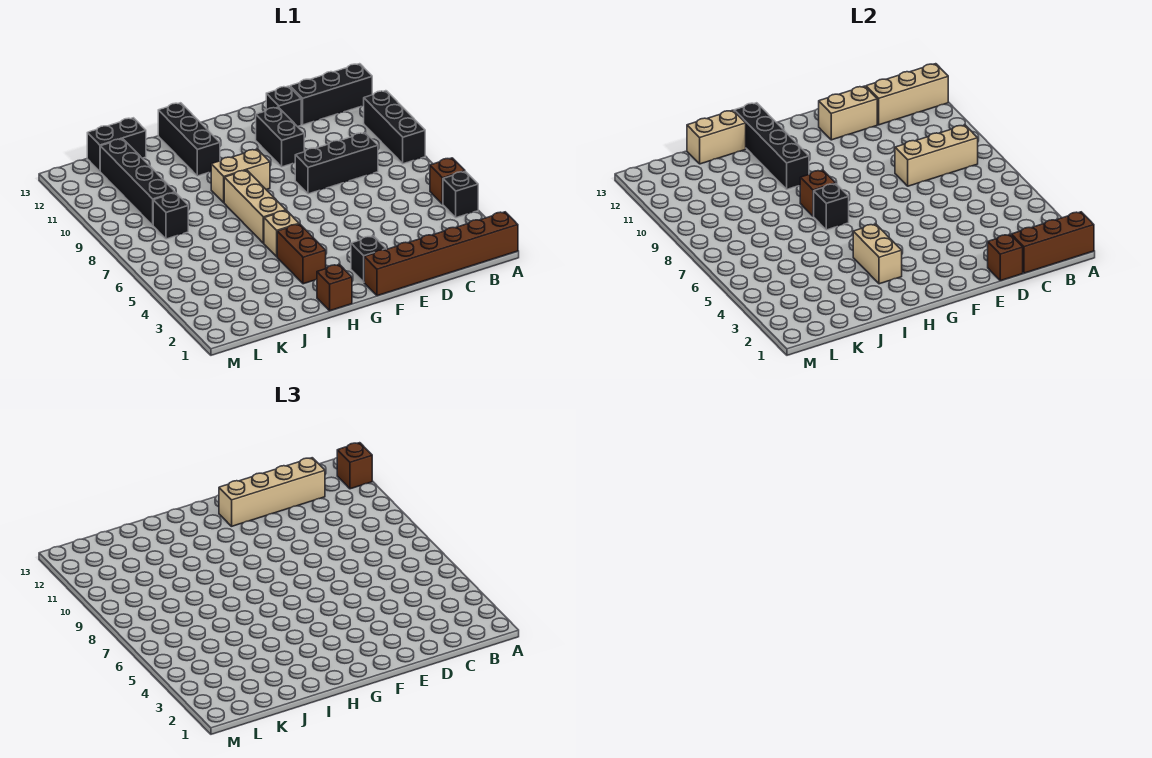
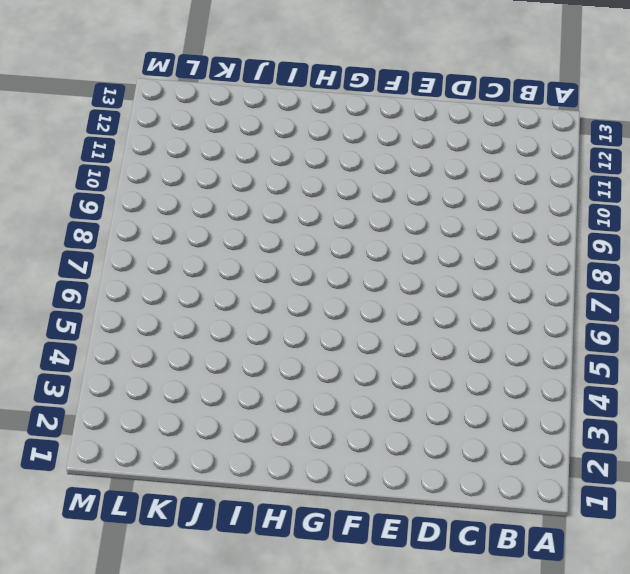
none -> brown 1x6 brick [364,212,518,296]
none -> black 1x1 brick [443,171,478,218]
none -> brown 1x1 brick [430,158,465,204]
none -> black 1x3 brick [364,91,425,164]

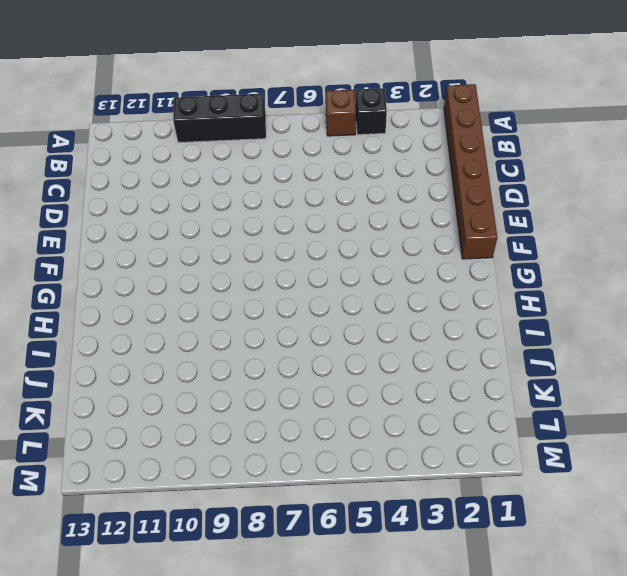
none -> black 1x3 brick [290,64,372,125]
none -> black 1x3 brick [295,133,378,194]
none -> black 1x1 brick [266,86,301,127]
none -> black 1x2 brick [256,107,304,167]

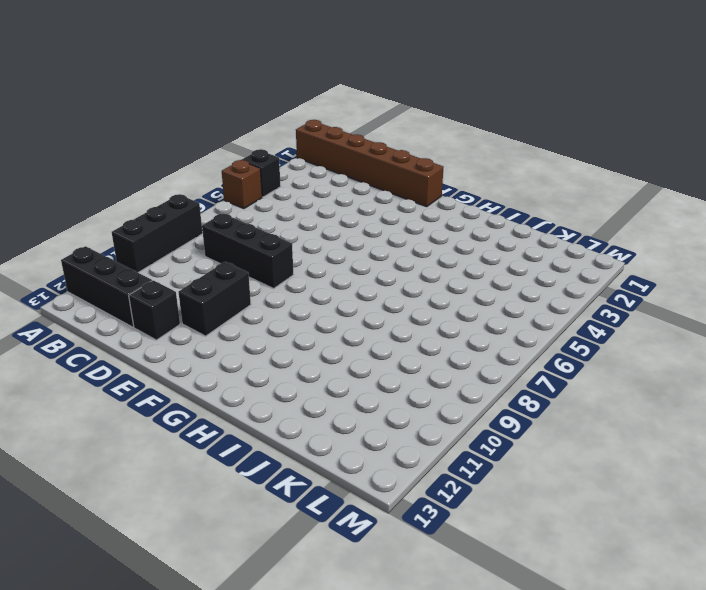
none -> black 1x1 brick [351,236,386,282]
none -> tan 1x2 brick [211,149,270,203]
none -> brown 1x1 brick [317,264,352,311]
none -> brown 1x2 brick [277,224,326,284]

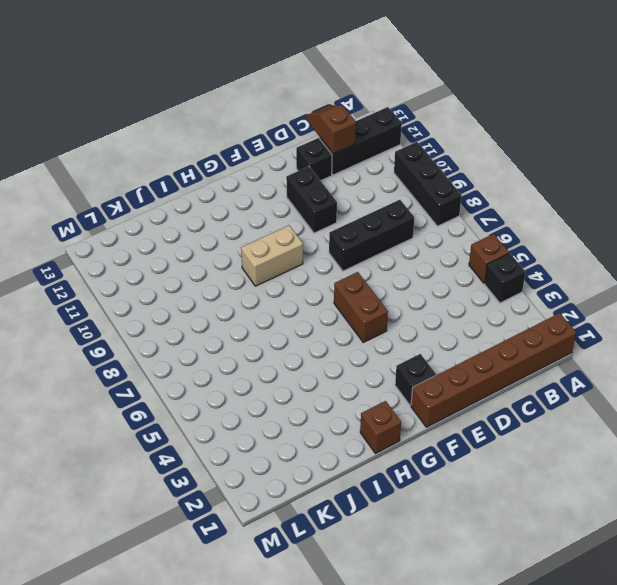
brown 1x2 slope [306,105,356,154] -> tan 1x3 brick [866,64,948,125]
brown 1x2 brick [334,272,388,342] -> brown 1x2 brick moved to [277,224,326,284]
none -> tan 1x1 brick [264,211,299,257]
none -> tan 1x3 brick [224,170,286,243]
none -> black 1x3 brick [158,103,220,176]
none -> black 1x2 brick [87,118,146,171]

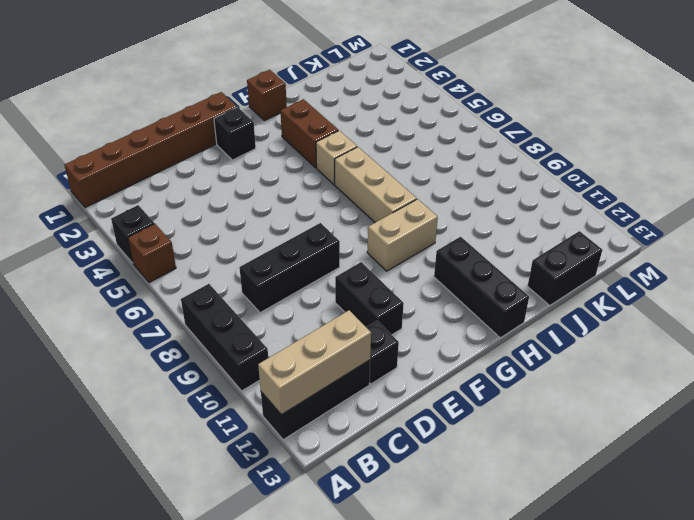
none -> black 1x1 brick [153,193,188,239]
none -> black 1x4 brick [100,139,175,225]
none -> brown 1x3 brick [1011,212,1094,273]
none -> tan 1x3 brick [895,125,978,186]

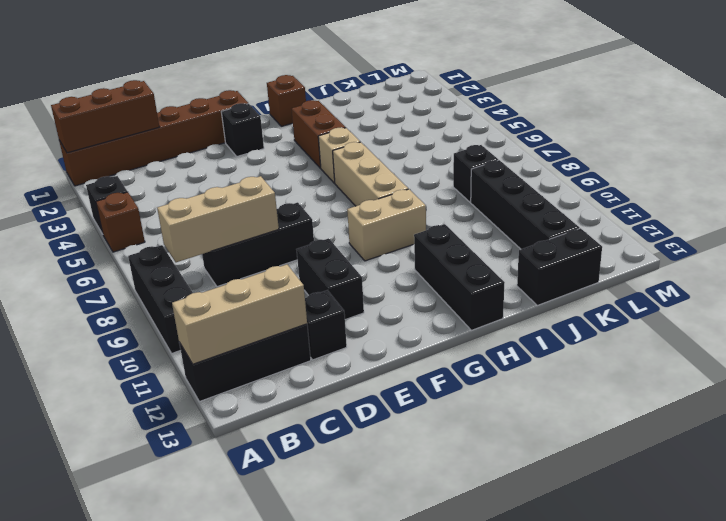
none -> brown 1x1 brick [988,234,1023,281]
none -> tan 1x2 brick [819,86,877,140]
none -> tan 1x2 brick [853,224,902,284]
none -> black 1x1 brick [814,184,849,230]

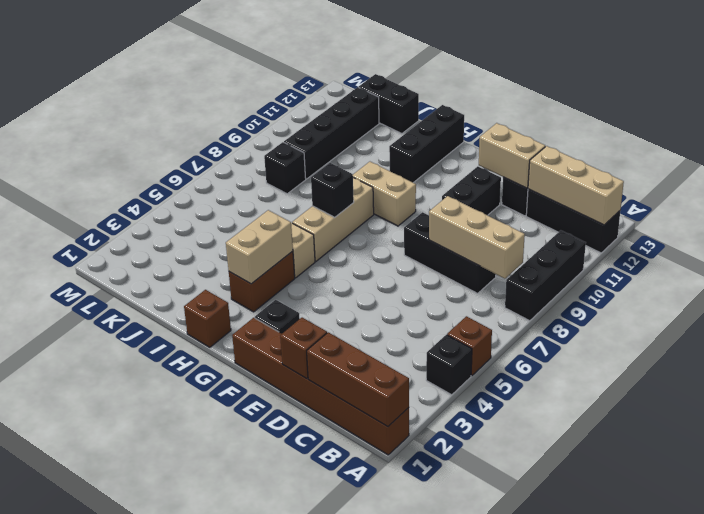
none -> brown 1x1 brick [800,170,836,216]
none -> black 1x4 brick [734,103,809,189]
none -> tan 1x2 brick [687,110,746,164]
none -> brown 1x1 brick [337,443,372,489]

